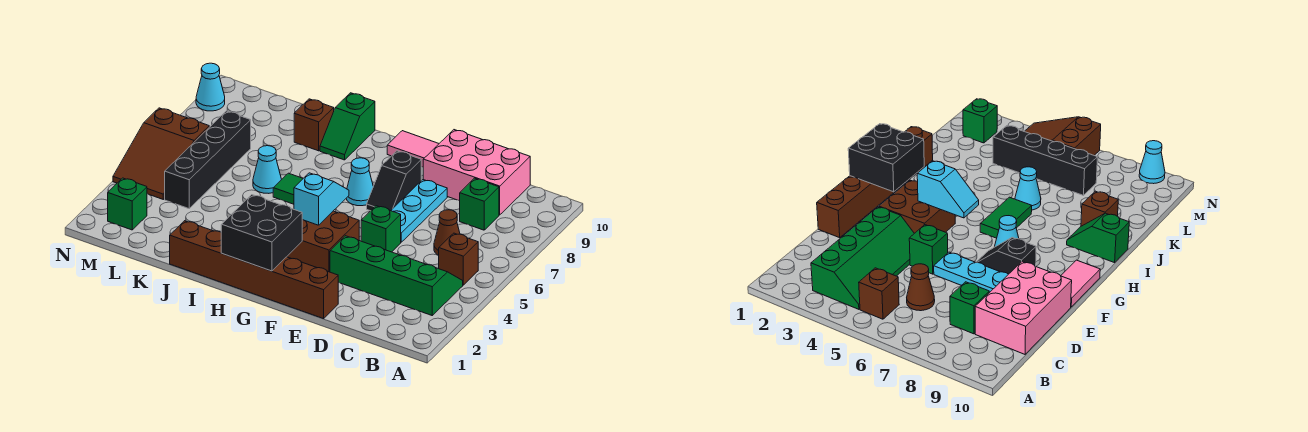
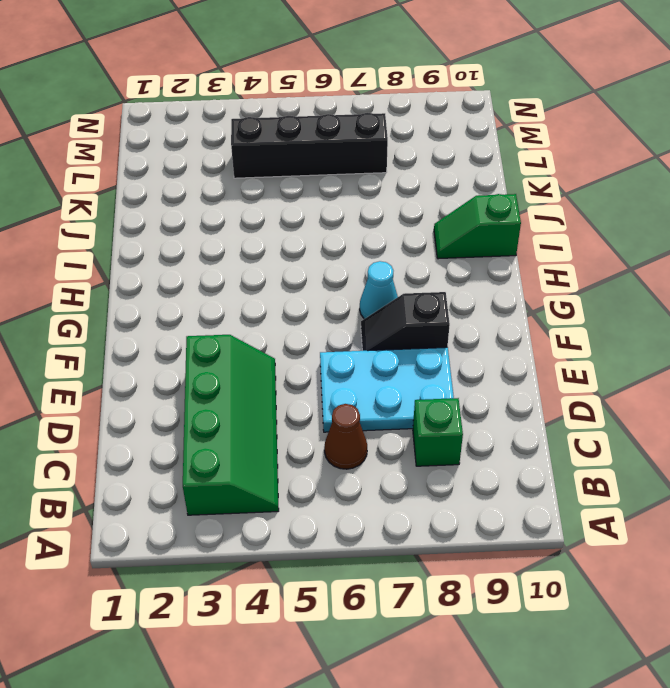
cyan 2x3 plate [320,347,454,432] -> cyan 1x3 plate [391,180,447,242]
none -> brown 1x1 brick [438,233,478,285]
none -> pink 2x3 brick [423,130,530,215]
none -> brown 1x6 brick [170,221,338,319]

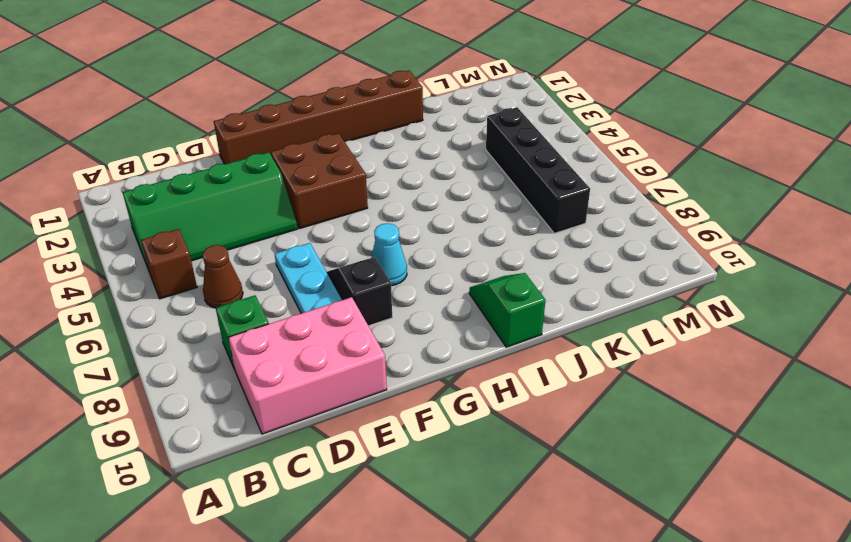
none -> green 1x1 brick [361,206,401,252]
none -> pink 1x2 tile [387,131,439,167]
none -> green 1x2 tile [273,173,303,204]

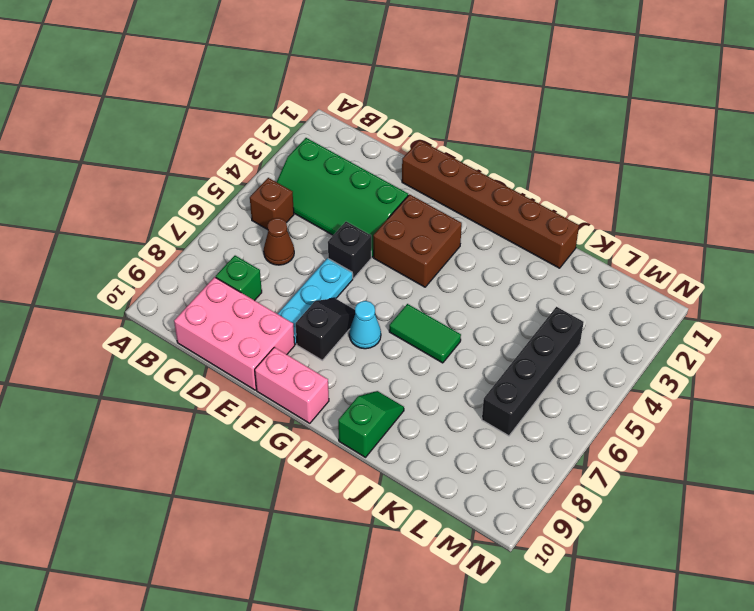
black 1x1 brick [328,222,371,278] -> green 1x1 brick [361,206,401,252]
pink 1x2 brick [255,347,329,423] -> pink 1x2 tile [387,131,439,167]
none -> cyan 1x1 cone [253,146,282,193]
none -> brown 1x1 brick [294,99,334,151]
none -> green 1x1 brick [108,178,147,230]

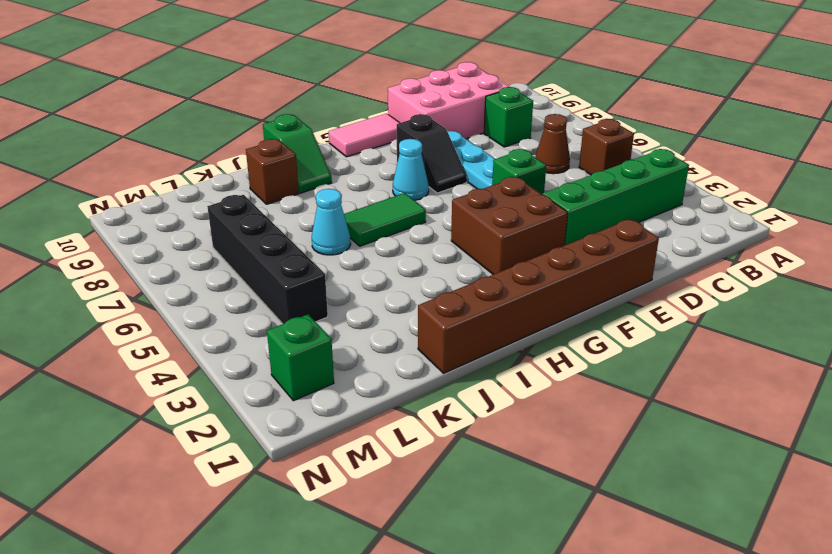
none -> brown 2x3 slope [113,108,209,199]
none -> cyan 1x1 cone [196,63,225,111]
none -> black 2x2 brick [221,195,302,271]

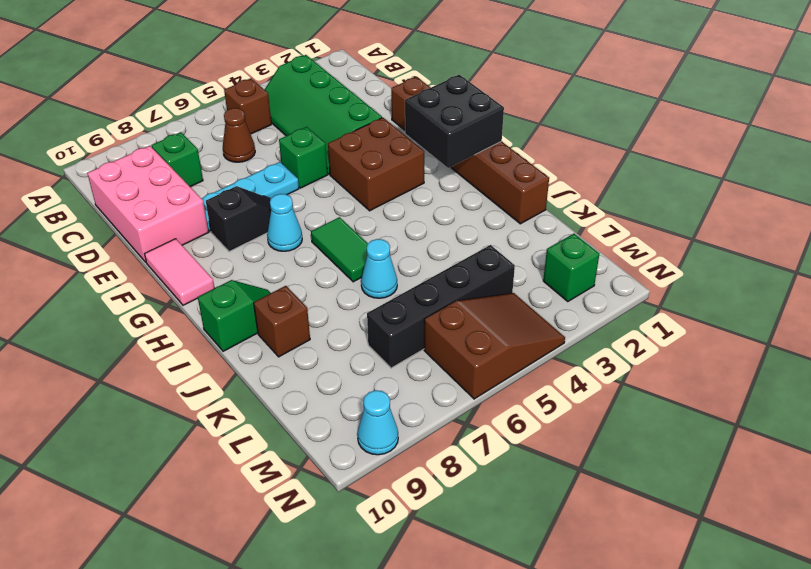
none -> cyan 1x2 slope [294,173,349,225]

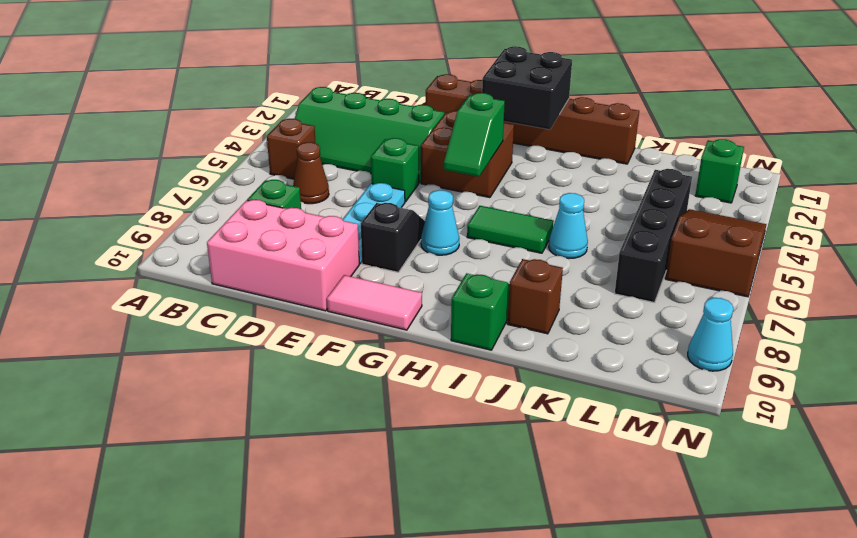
green 1x2 slope [444,93,505,177] -> cyan 1x2 slope [294,173,349,225]

